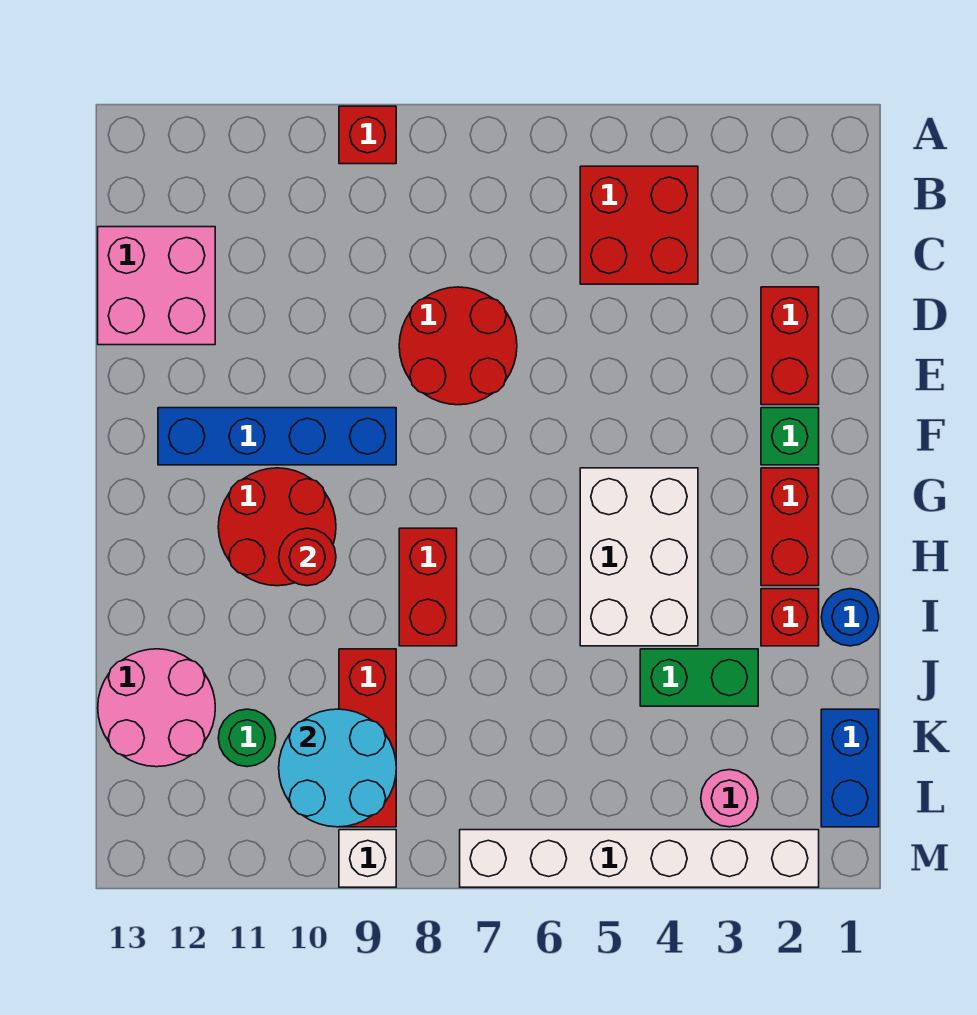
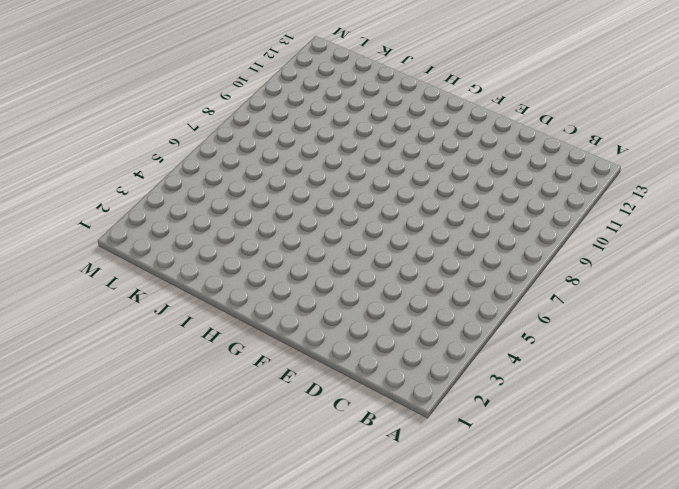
none -> red 1x1 brick [339,106,396,164]
none -> red 2x2 brick [580,166,698,284]
none -> pink 2x2 brick [98,227,215,345]

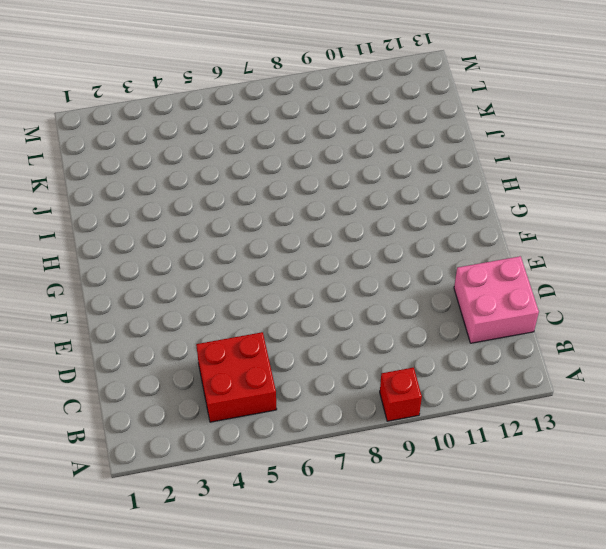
none -> red 1x2 brick [761,287,819,405]
none -> red 2x2 round brick [399,287,517,405]
none -> green 1x1 brick [761,408,819,465]

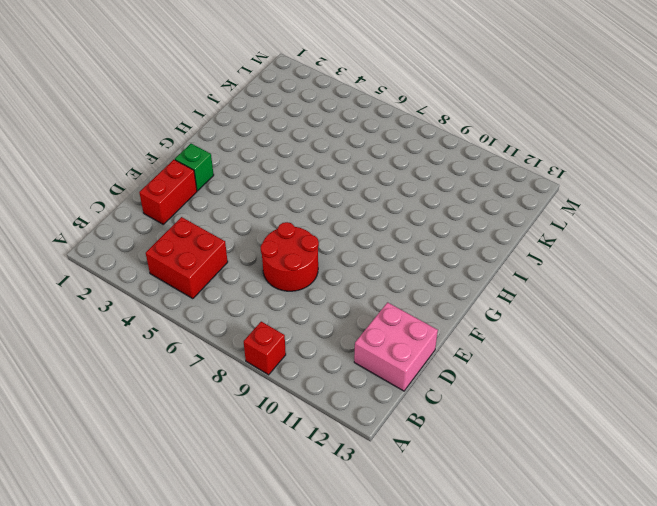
none -> blue 1x4 brick [158,408,396,465]
none -> red 1x2 brick [761,468,819,586]
none -> white 2x3 brick [580,468,698,646]

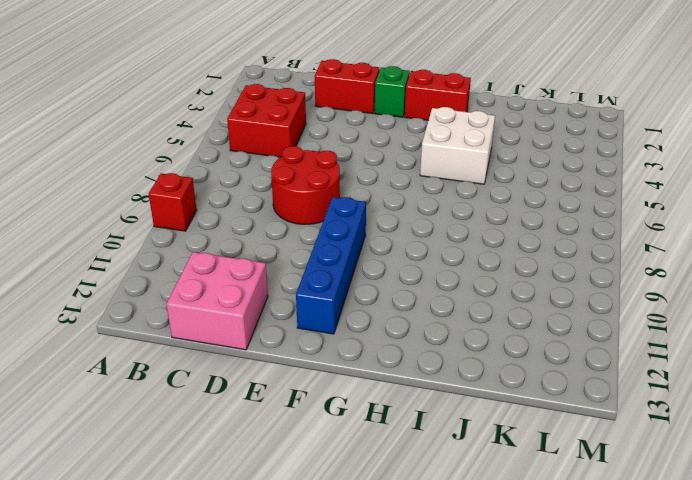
white 2x2 brick [420,107,495,184] -> white 2x3 brick [580,468,698,646]
none -> red 2x2 round brick [218,468,336,586]
none -> red 1x2 brick [399,528,457,646]
none -> blue 1x1 round brick [821,589,879,646]

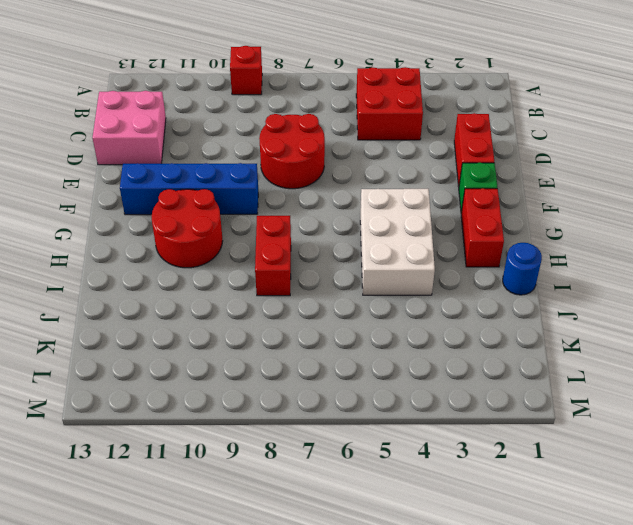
none -> red 1x1 brick [761,589,819,646]
none -> green 1x2 brick [640,649,758,706]
none -> red 1x3 brick [339,649,396,827]

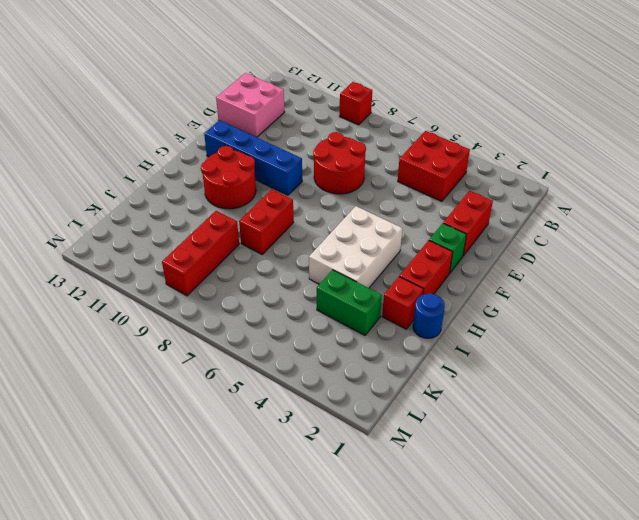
none -> pink 2x2 round brick [98,649,215,767]
none -> blue 1x2 brick [821,709,879,827]
none -> green 1x1 round brick [218,709,276,767]

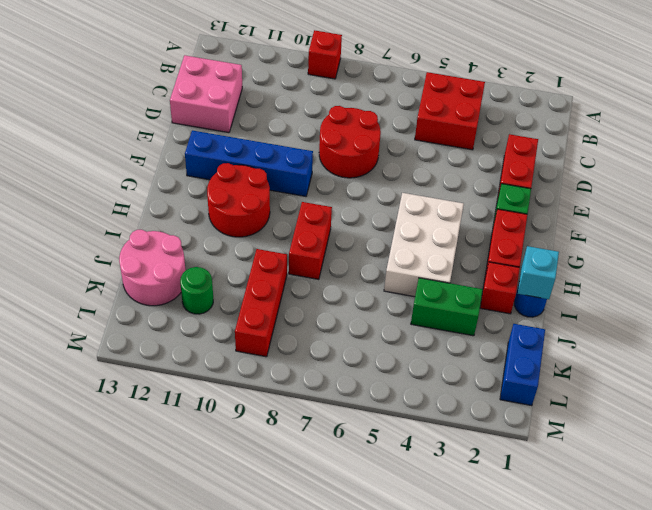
cyan 1x1 brick [518,246,559,299] -> none
none -> pink 1x1 round brick [701,770,758,827]
none -> white 1x6 brick [460,830,819,887]
none -> white 1x1 brick [339,830,396,887]

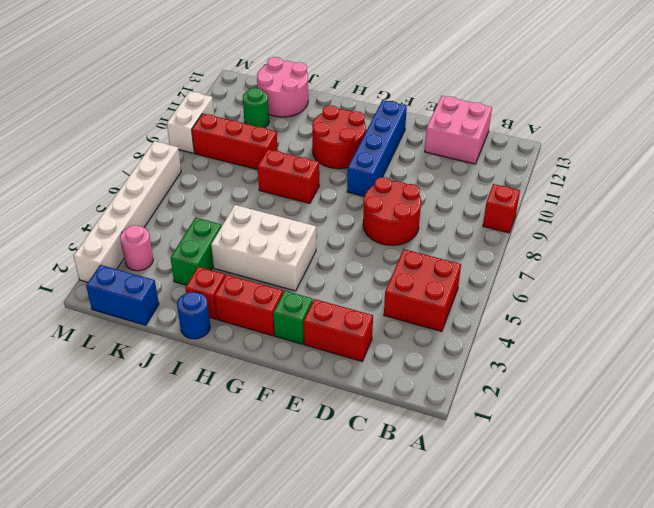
white 1x2 brick [167,91,214,153] -> white 1x1 brick [339,830,396,887]
none -> red 1x1 round brick [279,528,336,586]
none -> cyan 2x2 round brick [279,709,396,827]

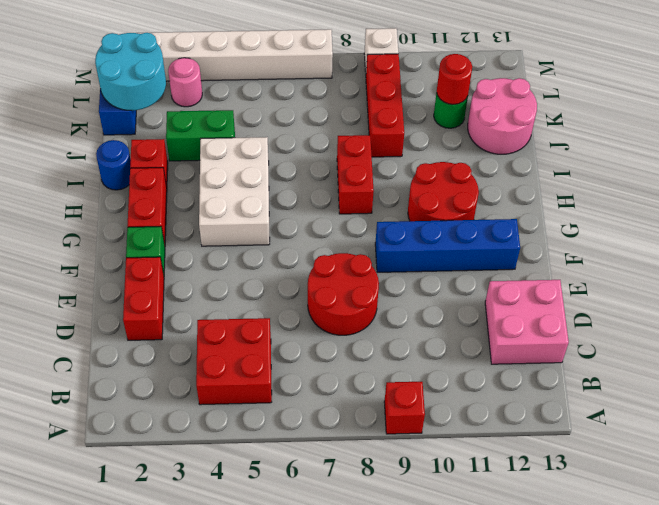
cyan 2x2 round brick [95,33,166,111] -> cyan 2x2 round brick moved to [279,709,396,827]
red 1x1 round brick [437,54,472,104] -> red 1x1 round brick moved to [279,528,336,586]

